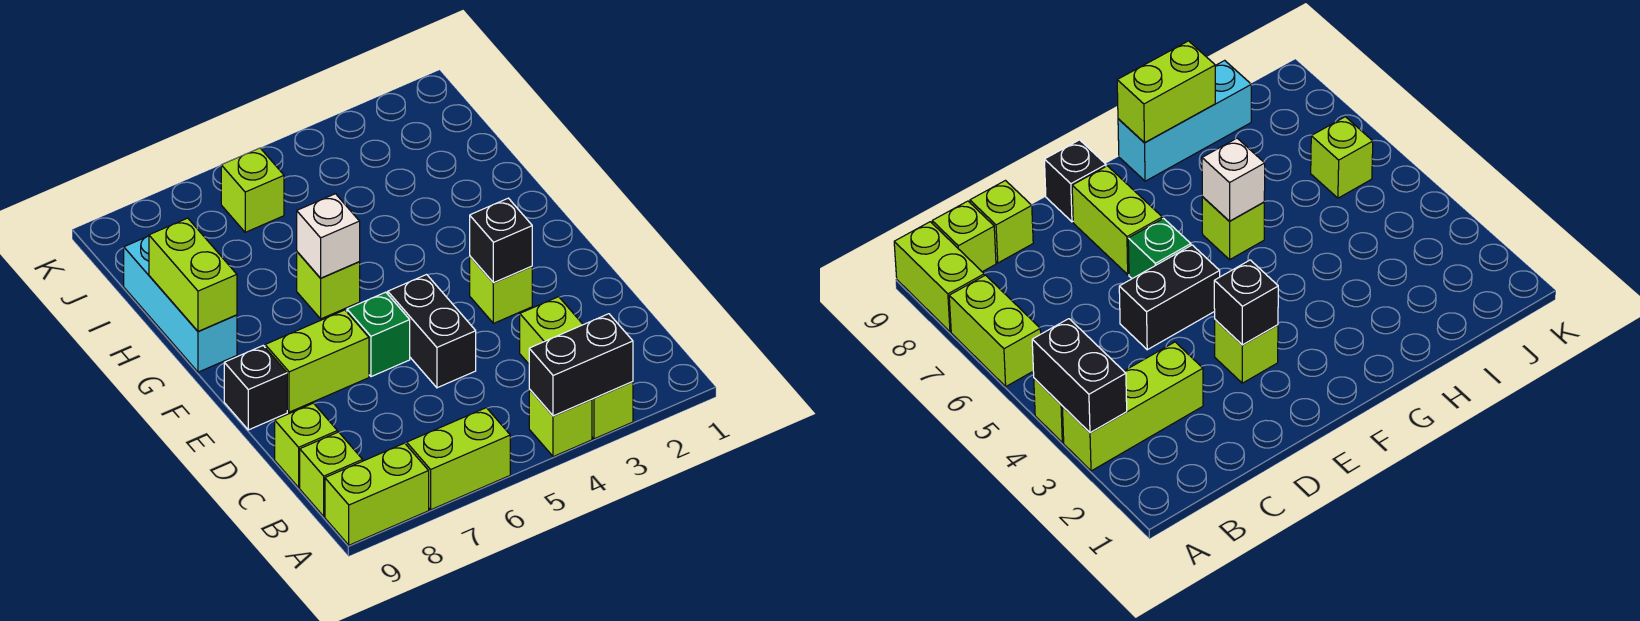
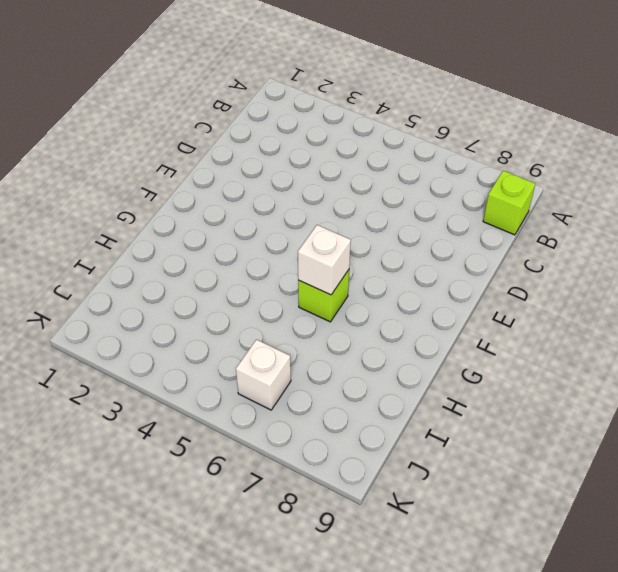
white 1x1 brick [236,340,291,410] -> lime 1x1 brick [221,148,284,232]
none -> lime 1x3 brick [520,297,633,439]
none -> lime 1x1 brick [529,389,592,457]
none -> lime 1x2 brick [407,408,510,510]

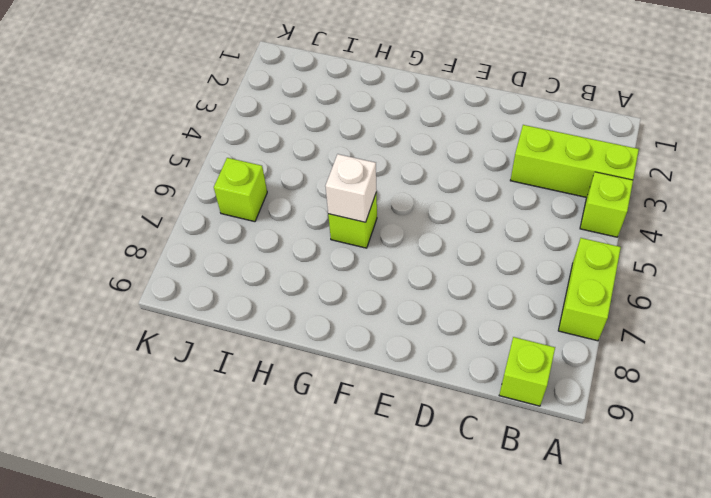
none -> lime 1x2 brick [325,443,429,545]
none -> lime 1x1 brick [275,403,337,487]
none -> black 1x2 brick [388,275,476,388]

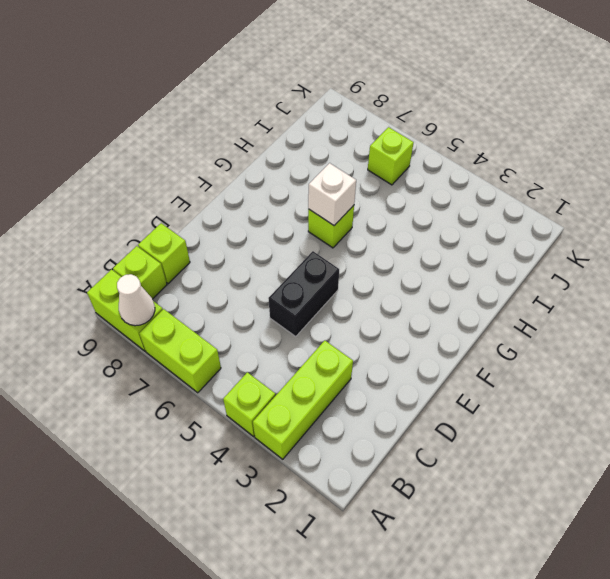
white 1x1 cone [117,274,155,326] -> none
none -> lime 1x1 brick [470,257,532,323]
none -> green 1x1 brick [347,292,410,377]
none -> lime 1x2 brick [265,310,369,412]

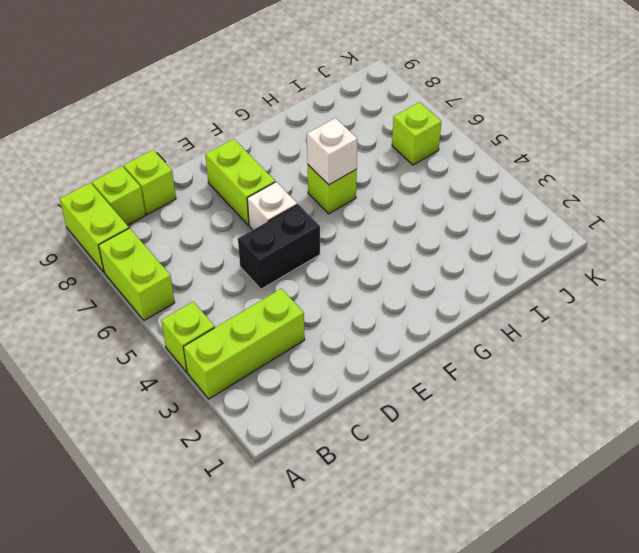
white 1x1 brick [247,182,297,230] -> green 1x1 brick [347,292,410,377]
none -> lime 1x1 brick [470,257,532,323]
none -> black 1x1 brick [224,346,287,430]
none -> cyan 1x3 brick [124,236,237,372]

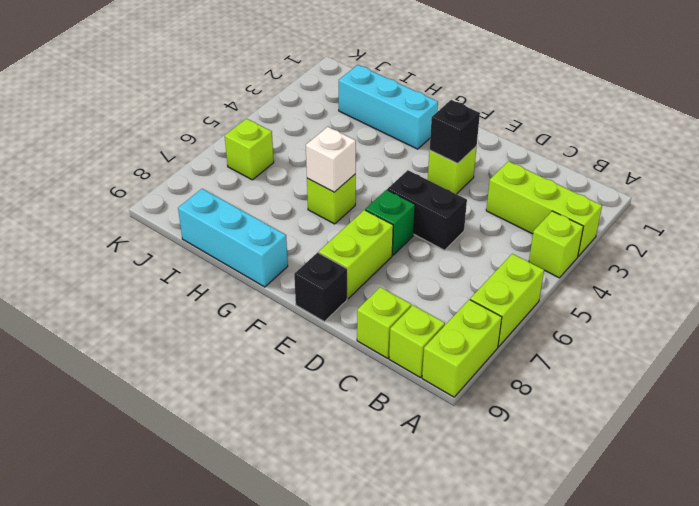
cyan 1x3 brick [339,65,438,149] -> none
none -> black 1x2 brick [529,314,633,416]
none -> lime 1x2 brick [149,218,237,332]

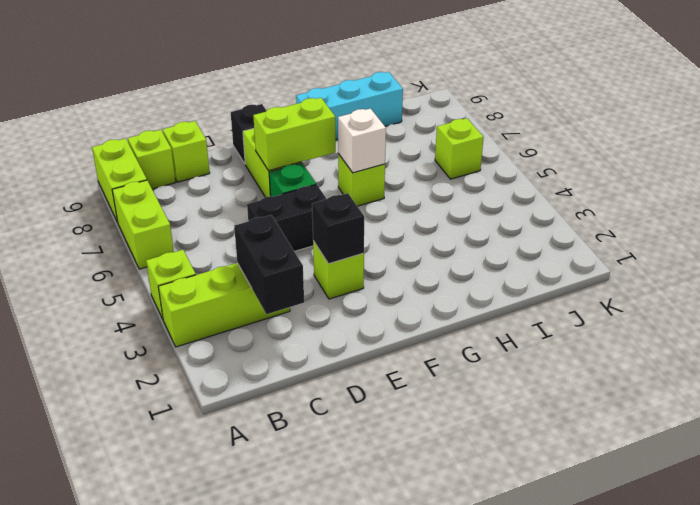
black 1x2 brick [234,215,304,314] -> black 1x2 brick moved to [529,314,633,416]
lime 1x2 brick [253,98,336,171] -> lime 1x2 brick moved to [149,218,237,332]

